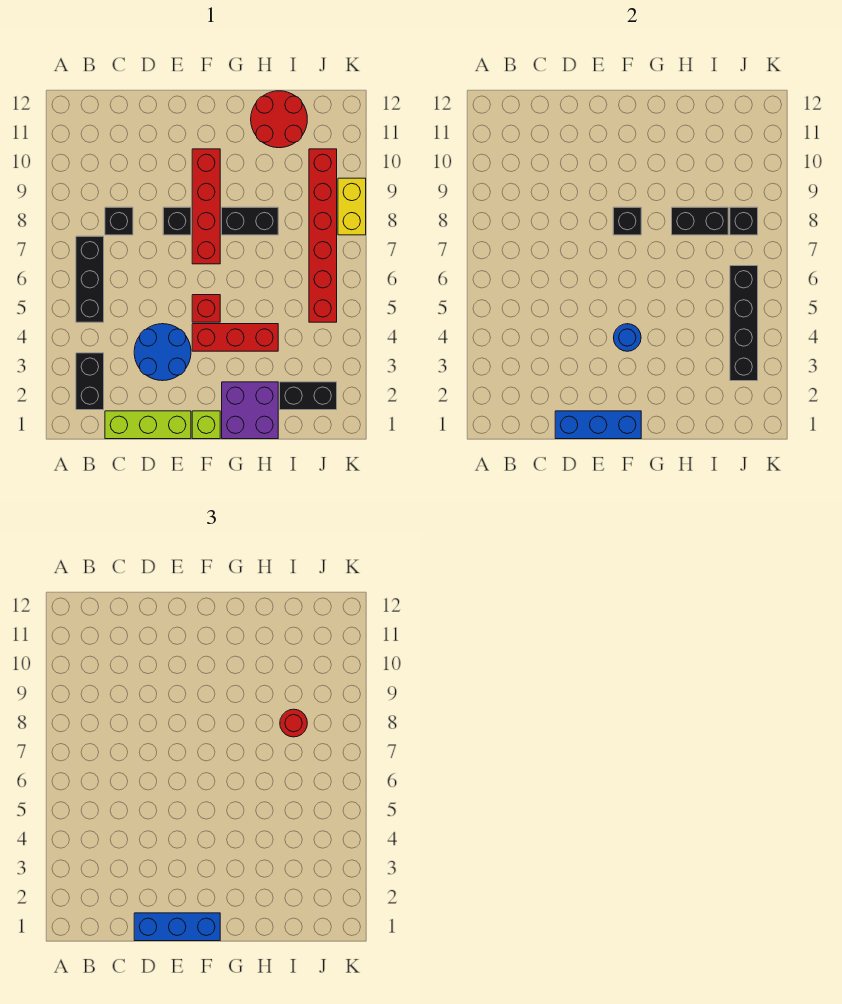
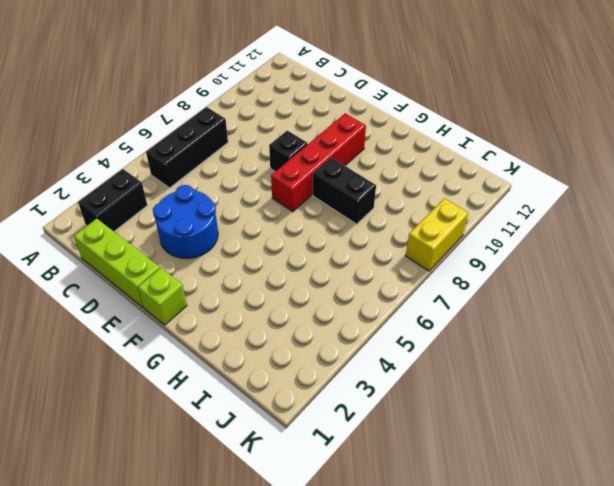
none -> black 1x1 brick [105,207,133,235]
none -> red 1x3 brick [192,324,278,351]
none -> red 1x1 brick [192,295,220,322]

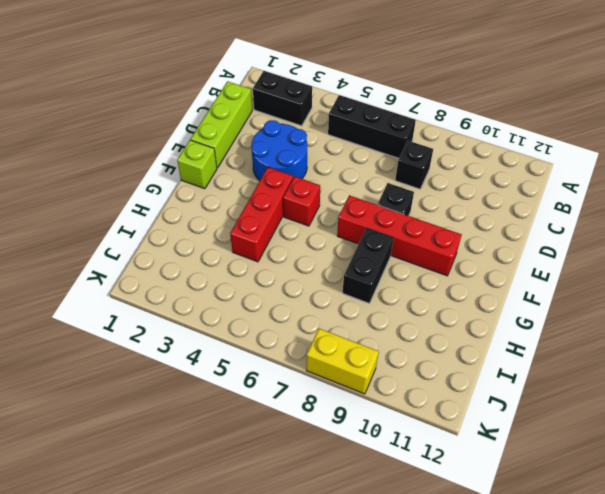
none -> purple 2x2 brick [222,382,278,439]
none -> red 2x2 round brick [251,91,307,148]
none -> black 1x2 brick [280,382,337,410]

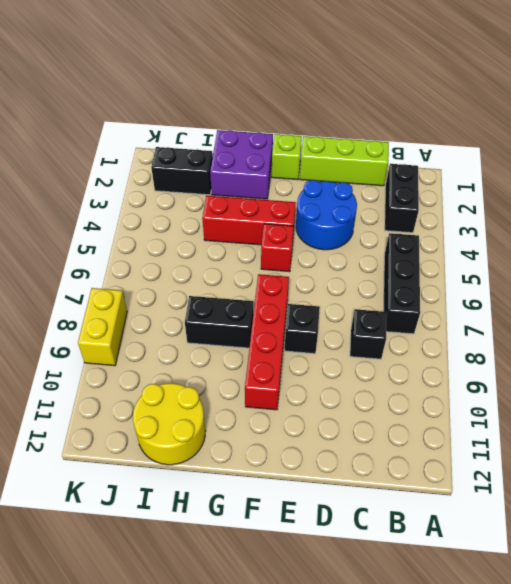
yellow 2x2 round brick [133,383,206,465] -> red 2x2 round brick [251,91,307,148]
none -> red 1x6 brick [309,149,337,322]
none -> blue 1x3 brick [555,411,641,439]
none -> blue 1x1 round brick [614,324,641,351]

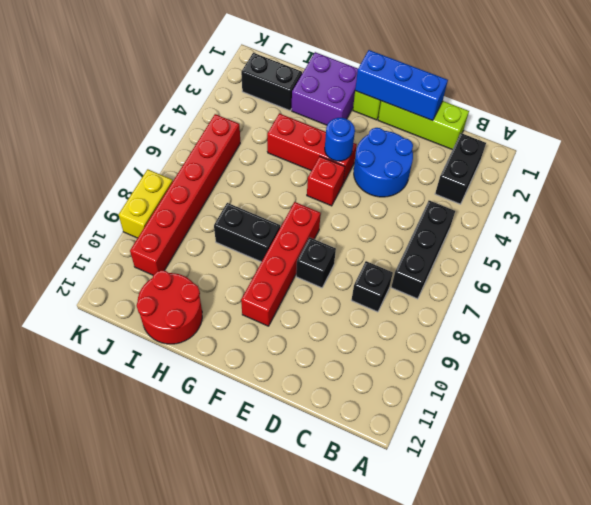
none -> black 1x1 brick [613,207,641,235]
none -> black 1x2 brick [672,207,728,235]
none -> black 1x4 brick [730,266,758,381]

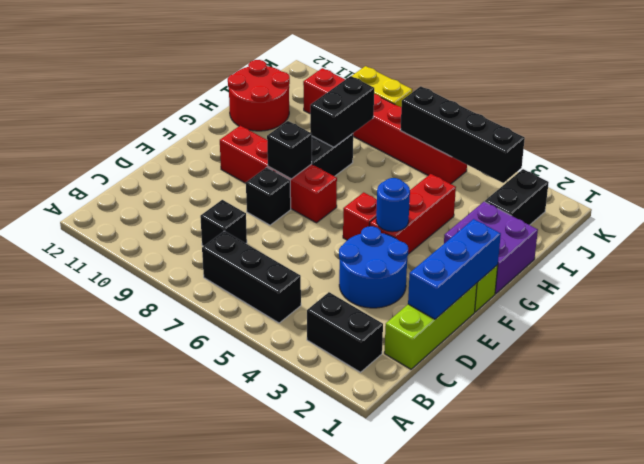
none -> black 1x1 brick [730,207,758,235]
none -> blue 1x3 brick [134,913,220,941]
none -> red 1x1 round brick [280,709,307,737]

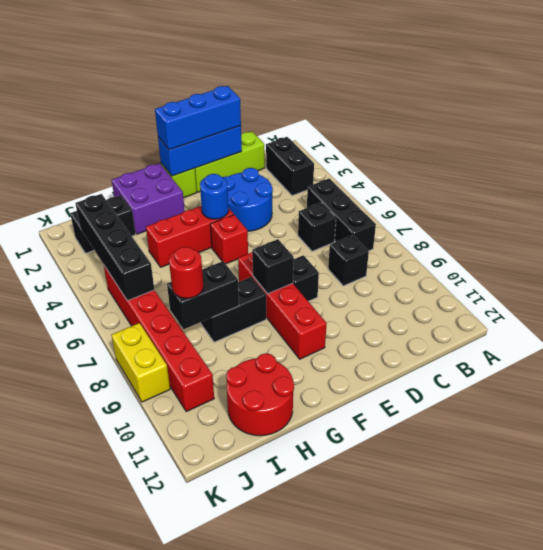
black 1x1 brick [298,202,336,251] -> black 1x1 brick moved to [730,207,758,235]

